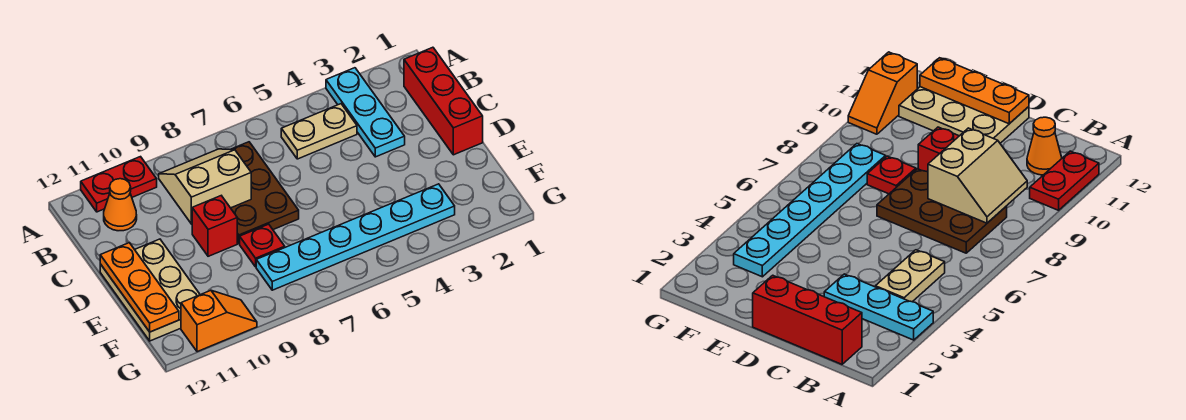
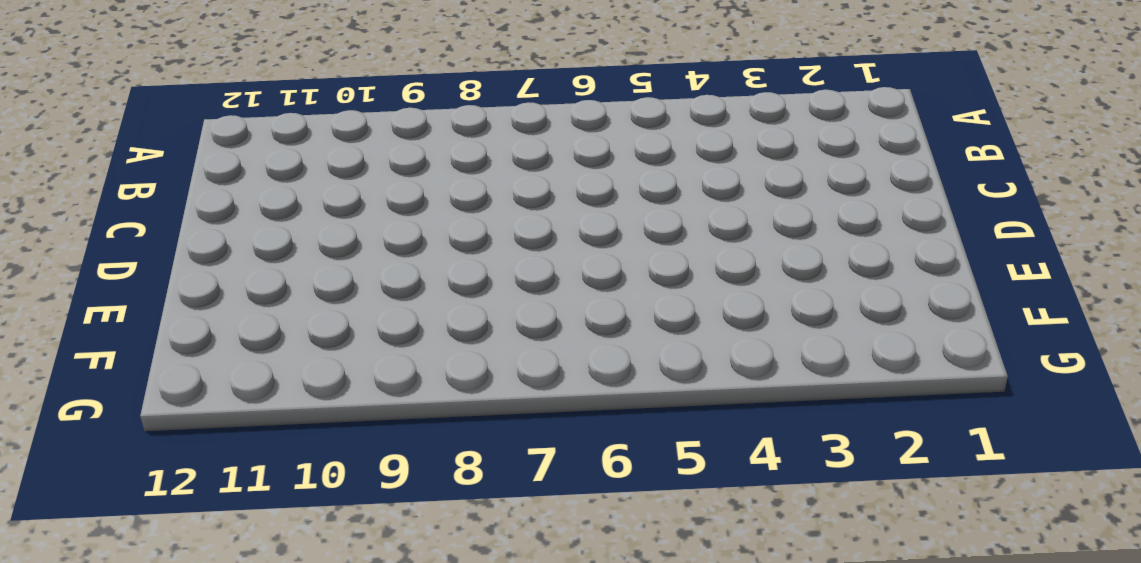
none -> cyan 1x3 plate [326,68,405,157]
none -> red 1x2 plate [81,157,157,212]
none -> red 1x3 brick [404,47,483,155]

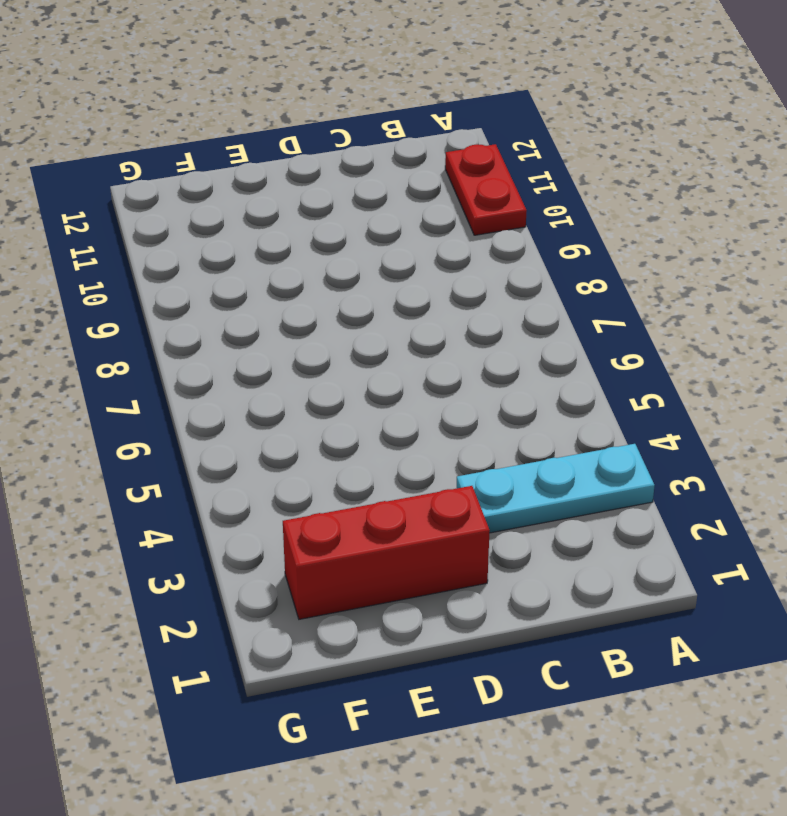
red 1x3 brick [283,486,490,619] -> red 1x3 brick moved to [404,47,483,155]
none -> tan 1x2 plate [281,104,357,159]
none -> brown 2x3 plate [230,142,299,244]
none -> orange 1x1 cone [104,179,137,231]

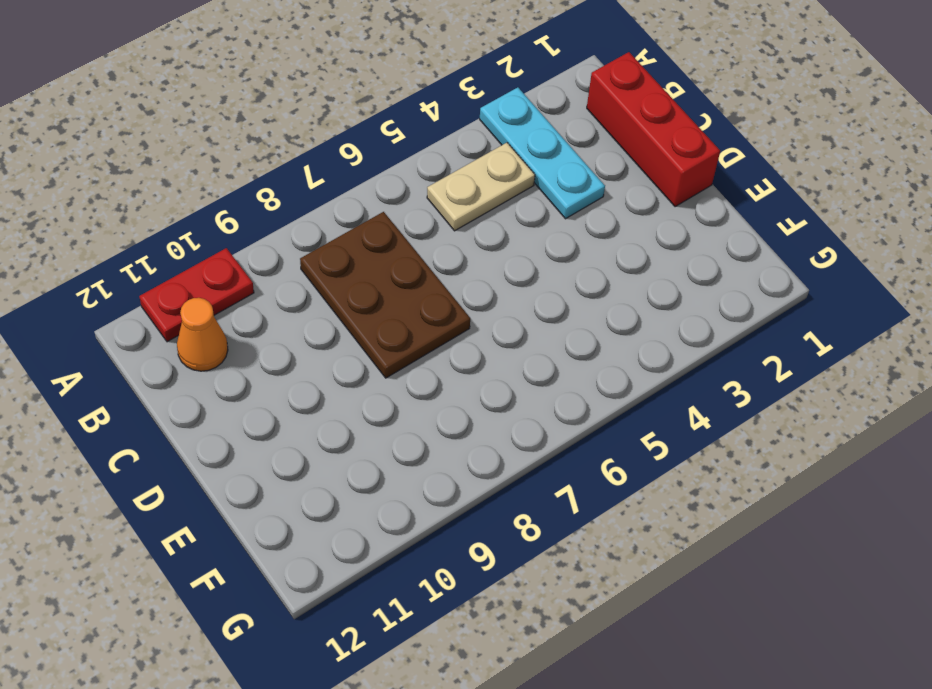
none -> red 1x1 brick [192,196,237,256]
none -> tan 2x3 plate [100,239,200,341]
none -> red 1x1 plate [240,224,285,267]

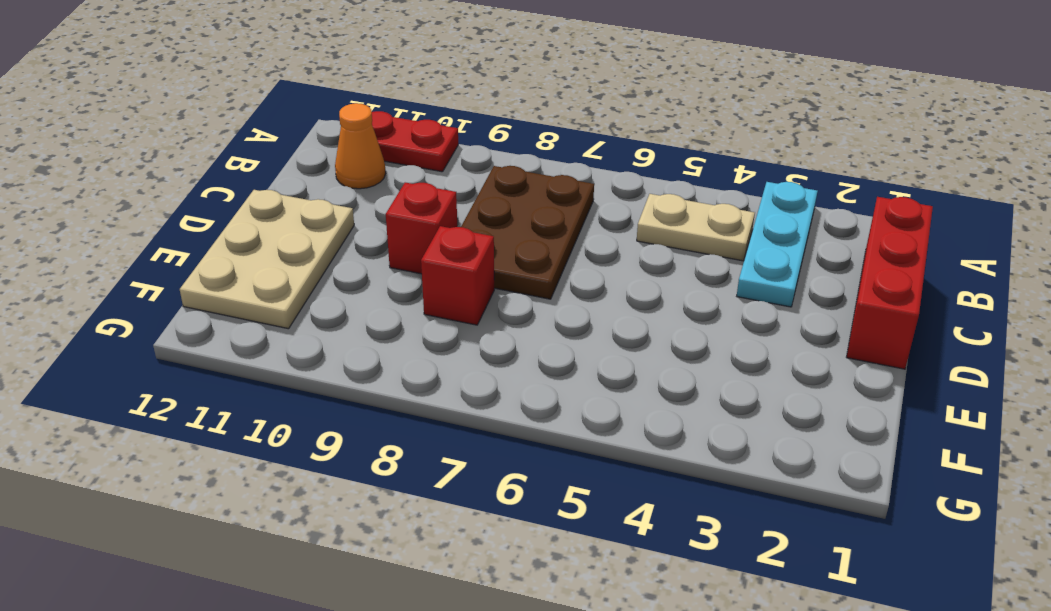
red 1x1 brick [421,226,494,325] -> red 1x1 plate [240,224,285,267]
none -> cyan 1x6 plate [256,184,455,290]
none -> orange 1x2 slope [181,291,257,352]
none -> tan 2x2 slope [159,149,251,224]

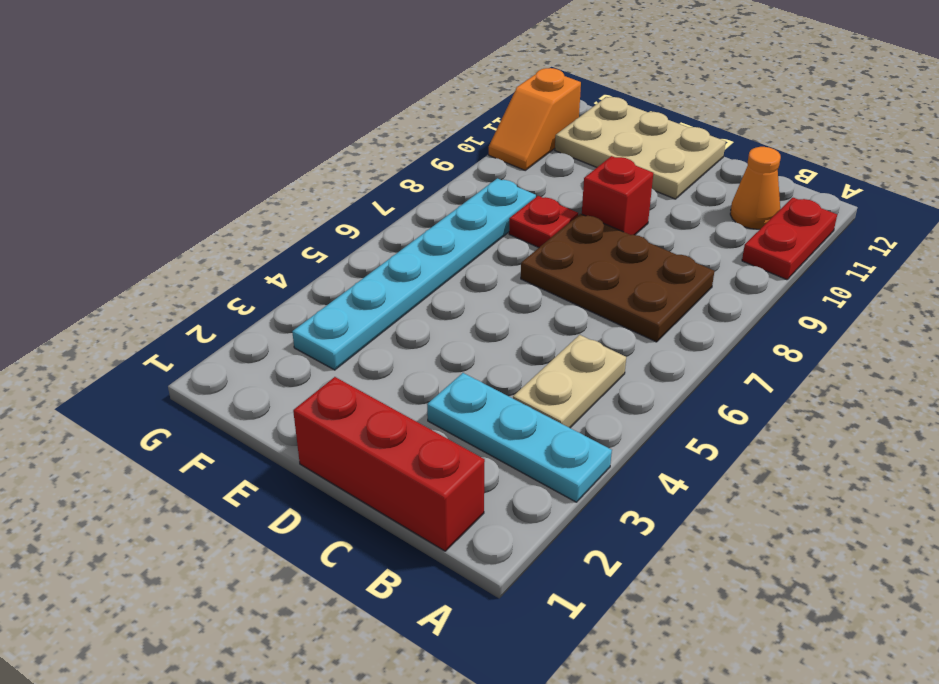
none -> tan 2x2 slope [159,149,251,224]
none -> orange 1x3 plate [100,243,179,332]

